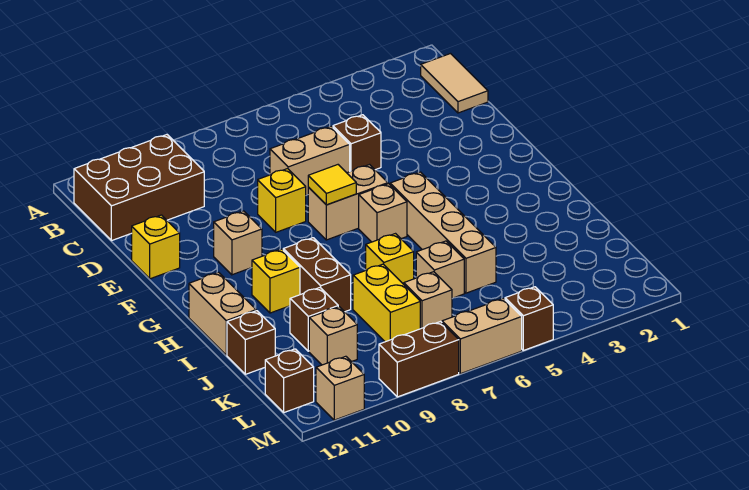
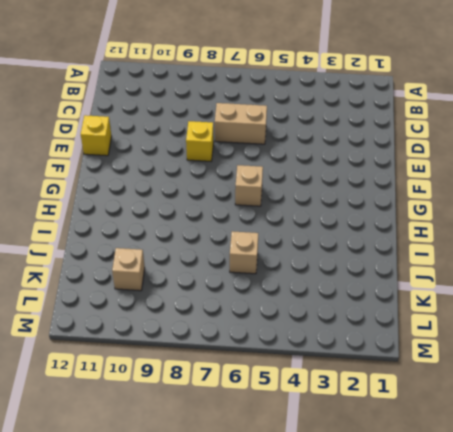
none -> tan 1x2 tile [421,54,488,113]
none -> brown 2x3 brick [74,135,204,241]
none -> brown 1x1 brick [333,115,381,171]

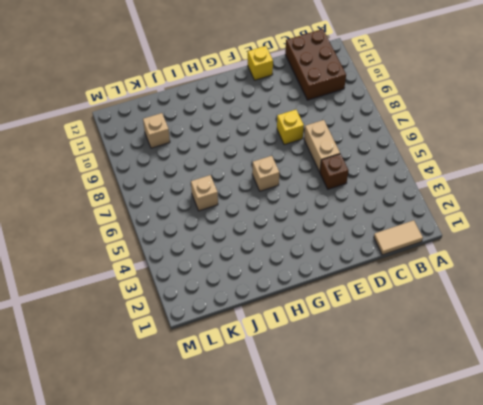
none -> tan 1x2 brick [308,165,388,240]
none -> tan 1x1 brick [214,211,262,275]
none -> tan 1x4 brick [390,172,496,293]

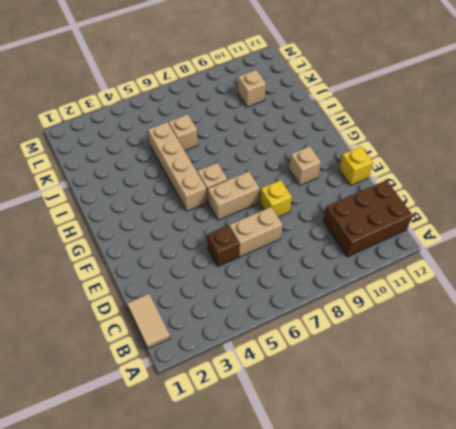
none -> brown 1x2 brick [283,238,351,312]
none -> yellow 1x1 brick [252,249,300,313]
none -> tan 1x2 brick [189,272,256,355]

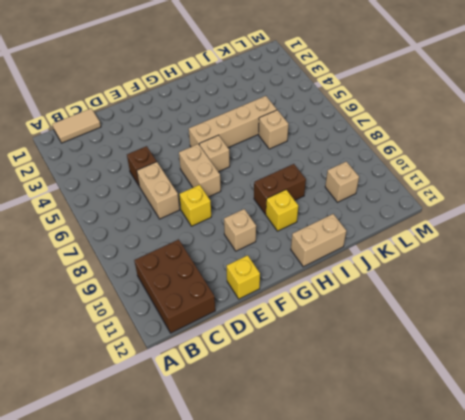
none -> yellow 1x1 brick [366,234,414,284]
none -> yellow 1x2 brick [353,264,420,342]
none -> brown 1x1 brick [290,288,338,351]

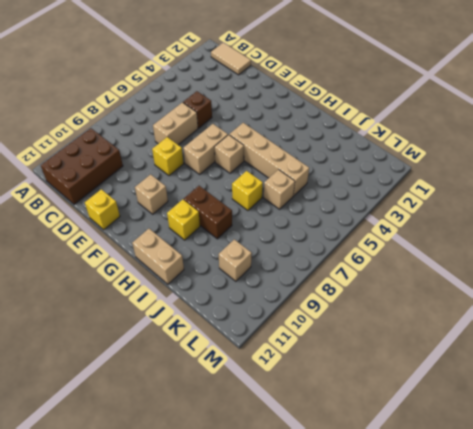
none -> yellow 1x2 brick [353,264,420,342]
none -> brown 1x1 brick [290,288,338,351]
none -> brown 1x1 brick [227,311,275,374]

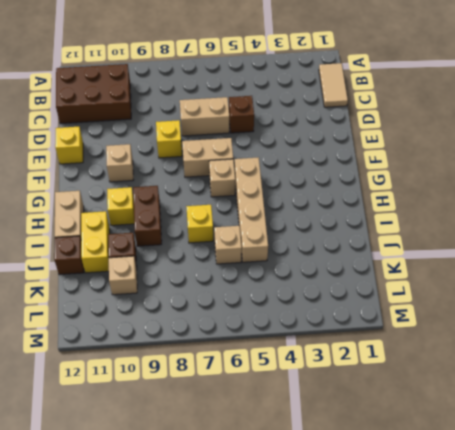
yellow 1x2 brick [81,211,110,273] -> yellow 1x2 brick moved to [353,264,420,342]
none -> tan 1x1 brick [404,272,452,329]
none -> brown 1x1 brick [265,349,314,412]
none -> brown 1x1 brick [505,287,553,350]

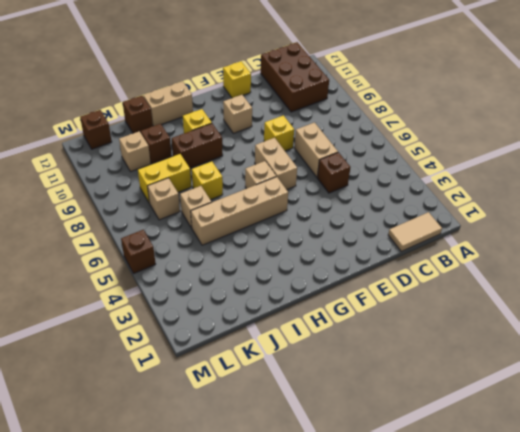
none -> tan 1x2 brick [442,298,522,374]
none -> brown 1x2 brick [379,322,459,397]
none -> tan 1x1 brick [316,356,364,420]

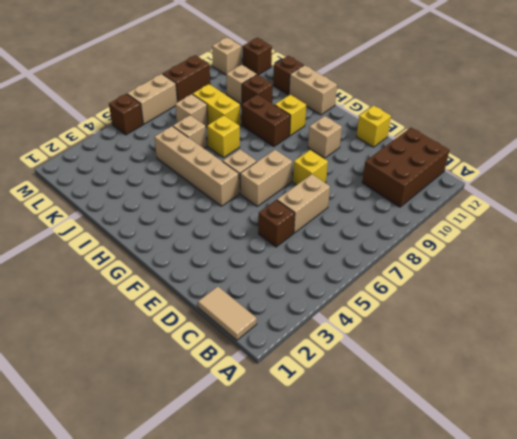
none -> yellow 1x1 tile [308,165,356,205]

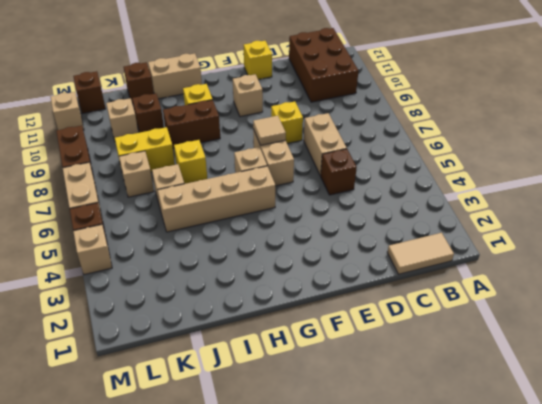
tan 1x1 tile [253,116,286,145] -> yellow 1x1 tile [308,165,356,205]
tan 1x1 brick [73,225,112,275] -> none

